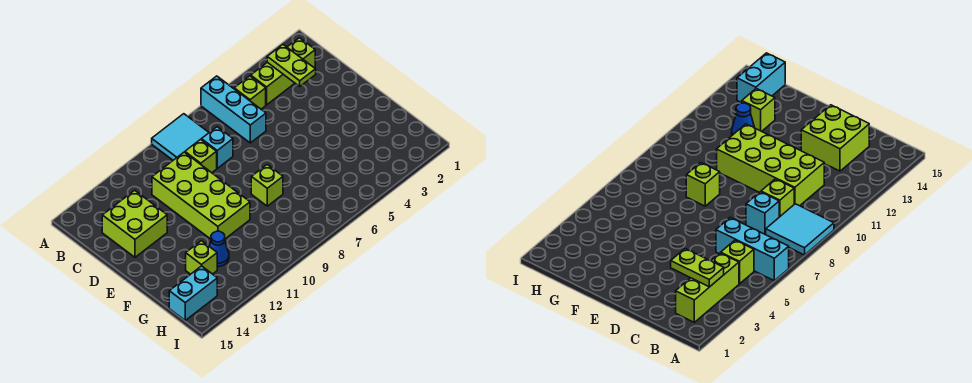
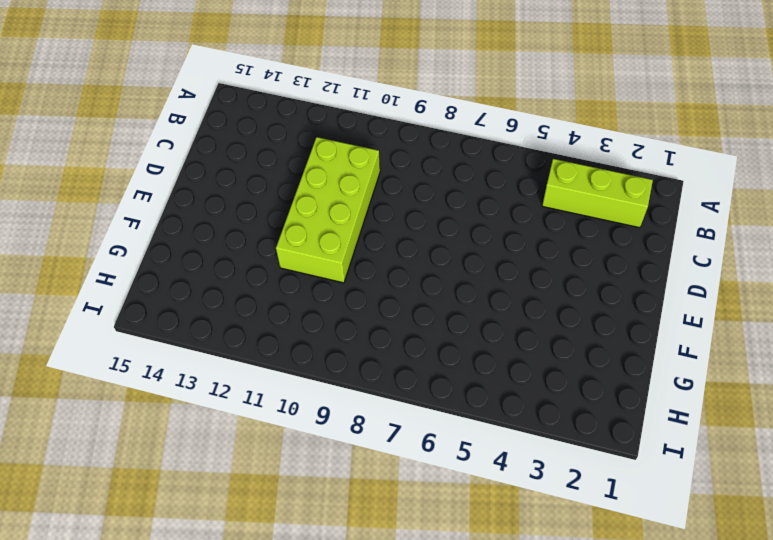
none -> cyan 1x3 brick [201,76,266,143]
none -> cyan 2x2 tile [152,114,209,160]
none -> lime 1x1 brick [234,76,266,109]

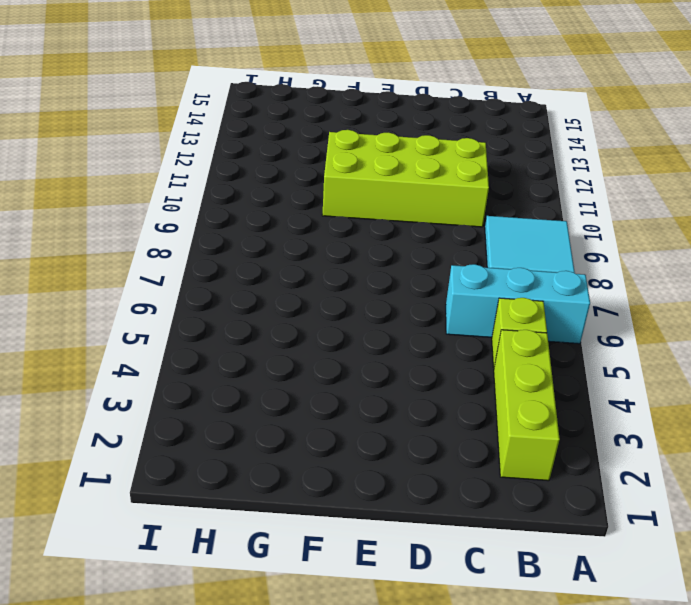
none -> cyan 1x1 brick [201,127,233,168]
none -> lime 1x1 brick [185,139,217,173]
none -> lime 2x2 brick [102,190,167,257]

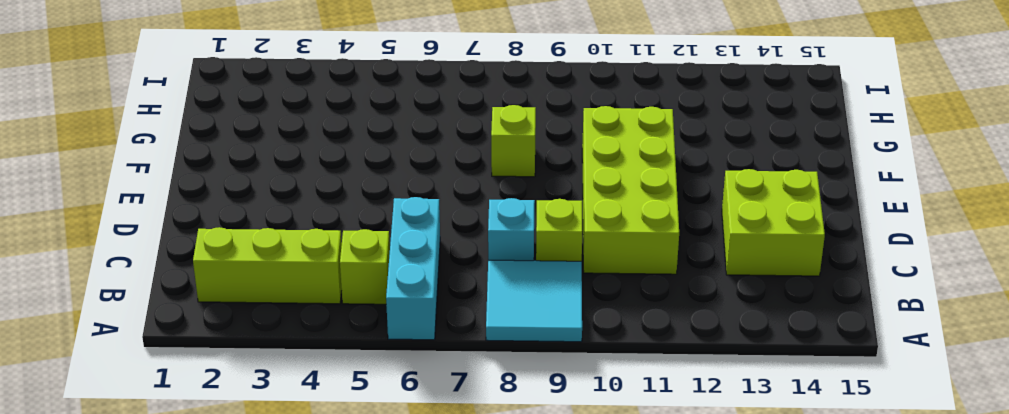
none -> blue 1x1 cone [209,231,229,266]
none -> lime 1x1 brick [186,241,217,274]
none -> cyan 1x2 brick [169,266,217,320]

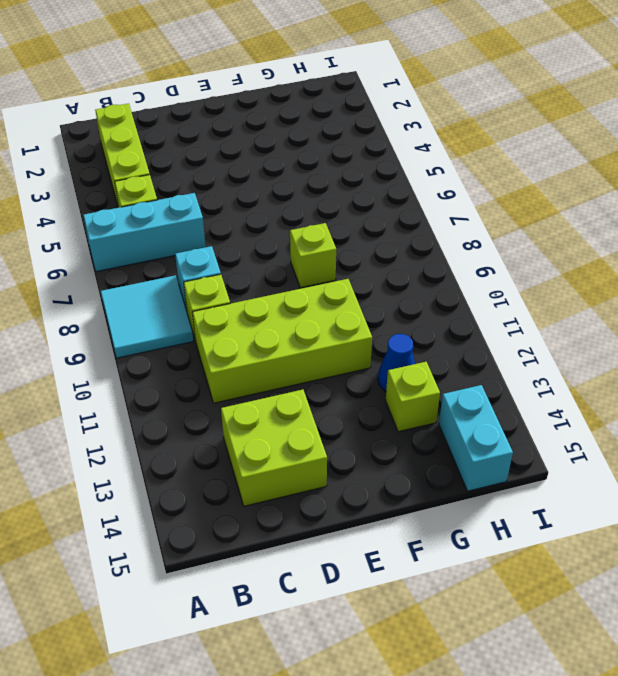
none -> lime 1x2 plate [267,45,316,86]

